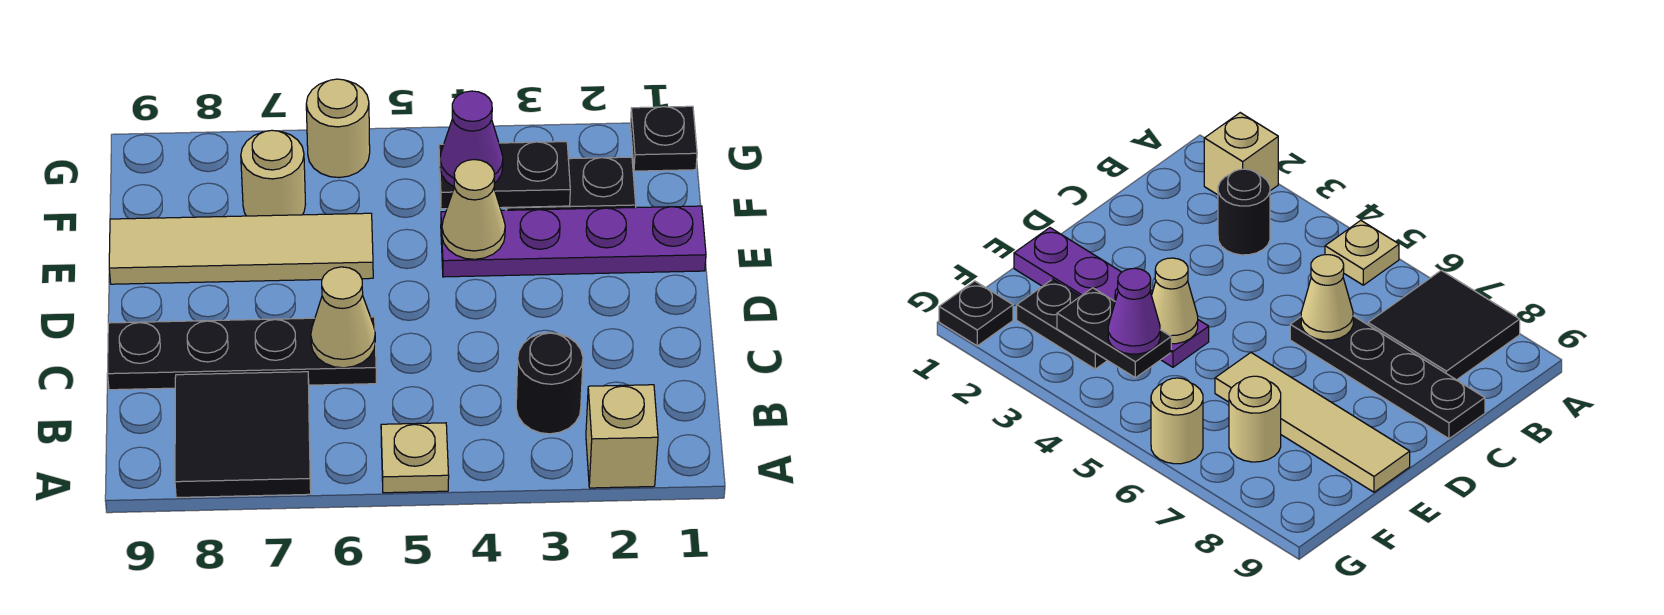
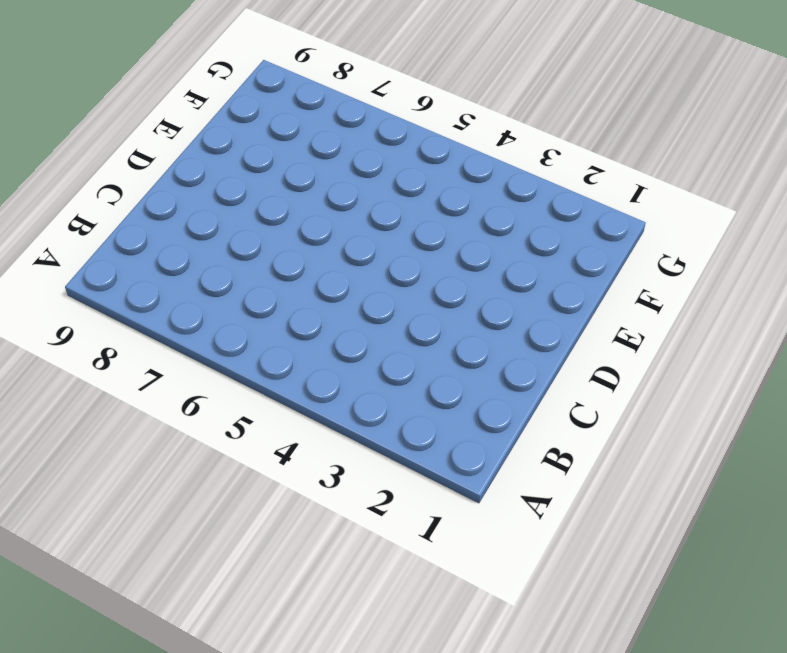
none -> tan 1x1 brick [586,385,658,488]
none -> tan 1x1 plate [381,423,449,493]
none -> black 2x2 tile [175,372,311,498]

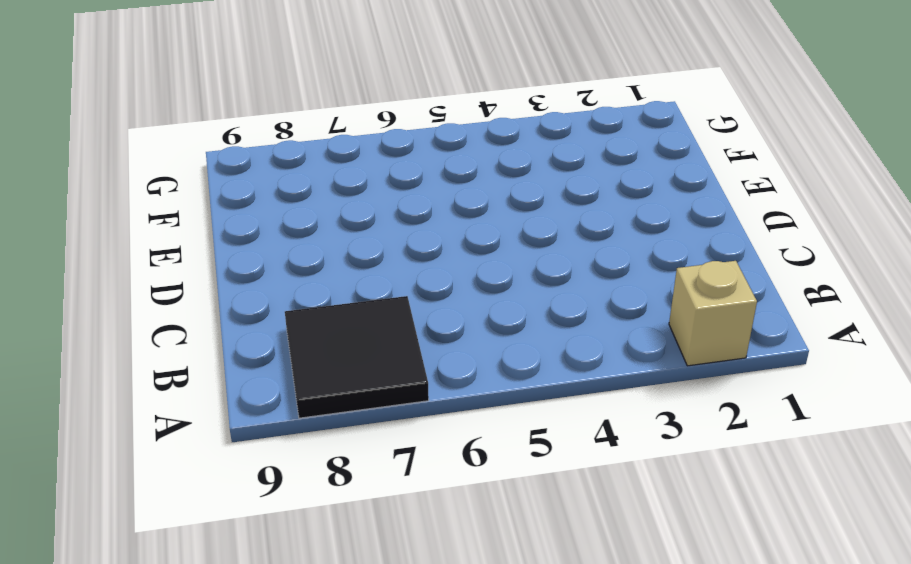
none -> tan 1x1 plate [381,423,449,493]
none -> black 1x1 round brick [516,333,583,434]
none -> black 1x4 plate [107,317,376,390]

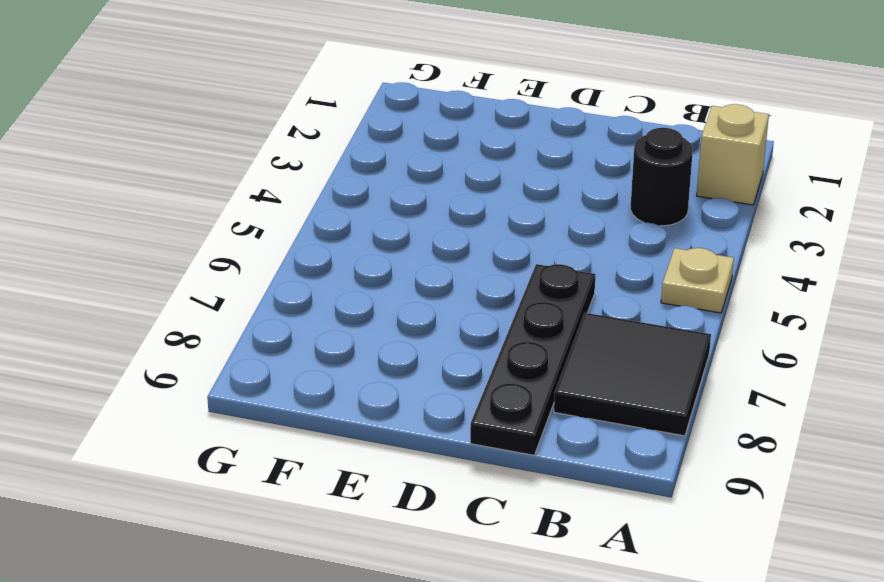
none -> purple 1x4 plate [441,206,706,277]
none -> tan 1x4 tile [109,213,373,284]
none -> black 1x2 plate [506,157,636,210]

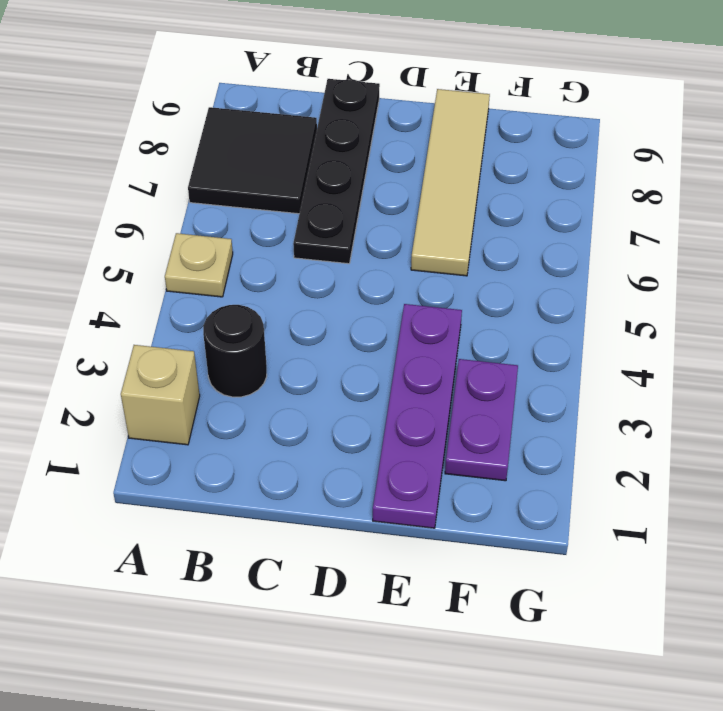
purple 1x2 plate [445,359,518,481] -> black 1x2 plate [506,157,636,210]
none -> tan 1x1 round brick [241,130,306,216]
none -> black 1x1 plate [631,106,697,171]
none -> tan 1x1 round brick [306,79,370,178]

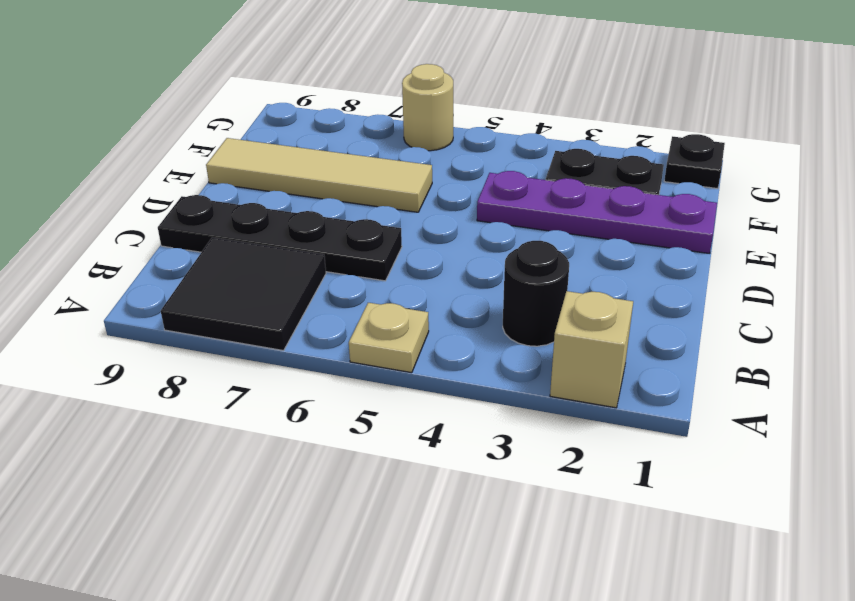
none -> tan 1x1 round brick [241,130,306,216]
none -> tan 1x1 cone [311,267,375,368]
none -> tan 1x1 cone [442,160,505,259]

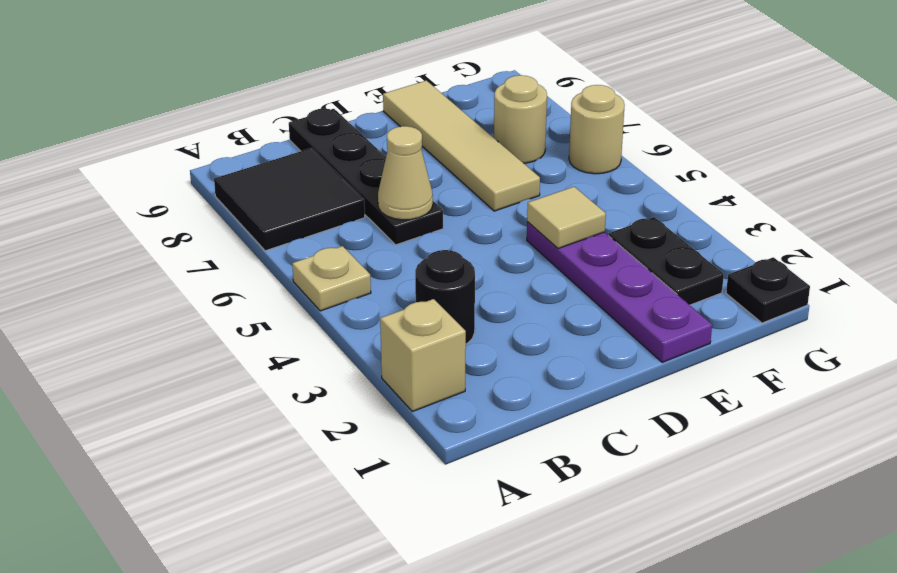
tan 1x1 tile [527,187,606,249] -> tan 1x1 cone [442,160,505,259]
none -> black 1x2 plate [439,142,570,209]
none -> purple 1x1 cone [440,91,503,187]

